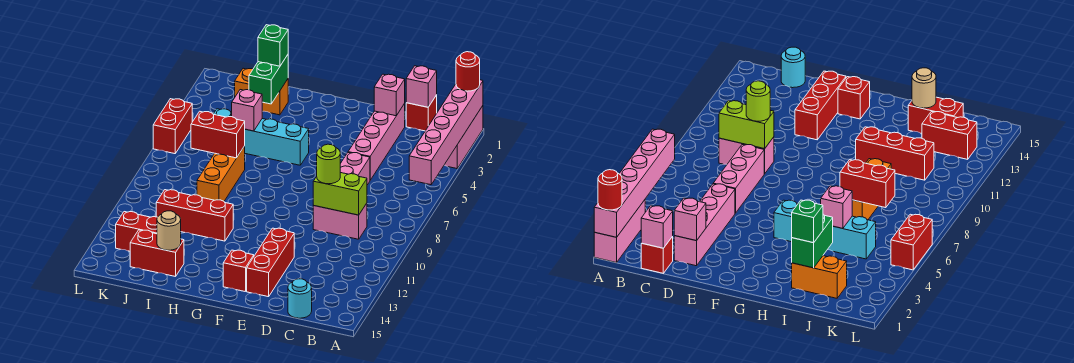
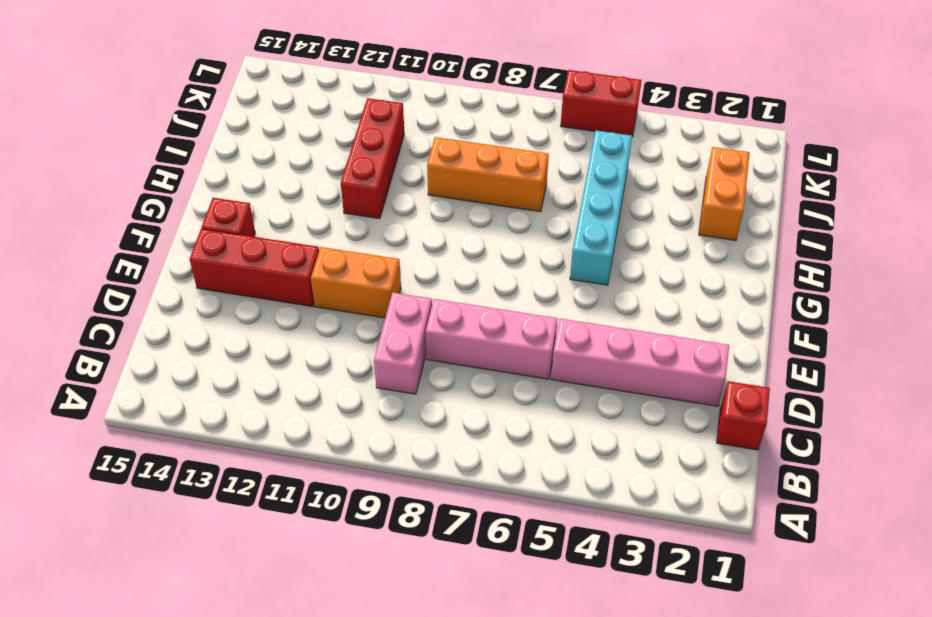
orange 1x2 brick [311,247,401,318] -> none
none -> pink 1x3 brick [445,106,483,169]
none -> cyan 1x1 round brick [288,279,312,318]
none -> red 1x2 brick [130,230,184,277]

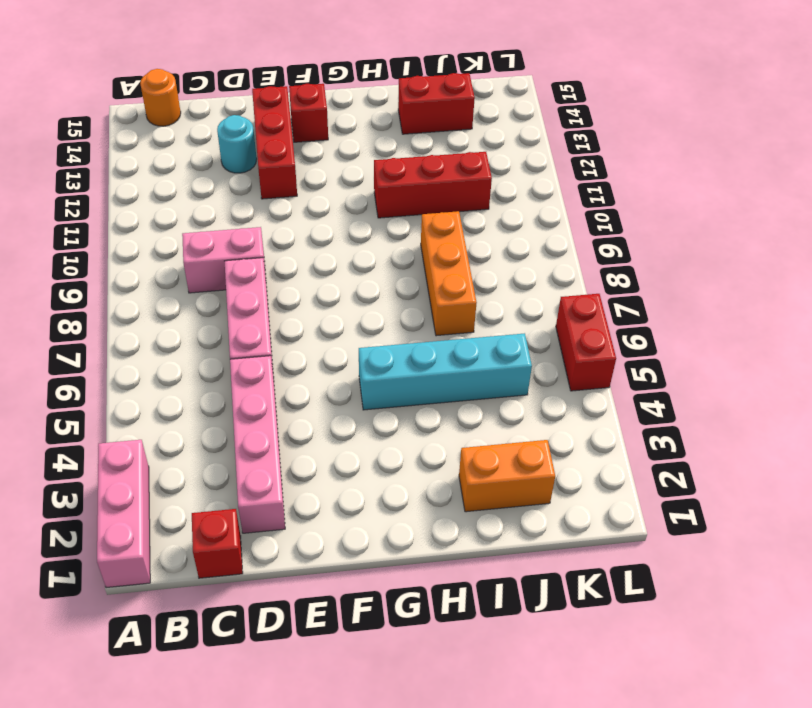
orange 1x1 round brick [140,69,181,126] -> none
cyan 1x1 round brick [217,115,257,173] -> cyan 1x1 round brick moved to [288,279,312,318]
none -> red 1x2 brick [116,212,158,251]
none -> pink 1x6 brick [409,80,483,185]
none -> pink 1x1 brick [406,66,437,107]

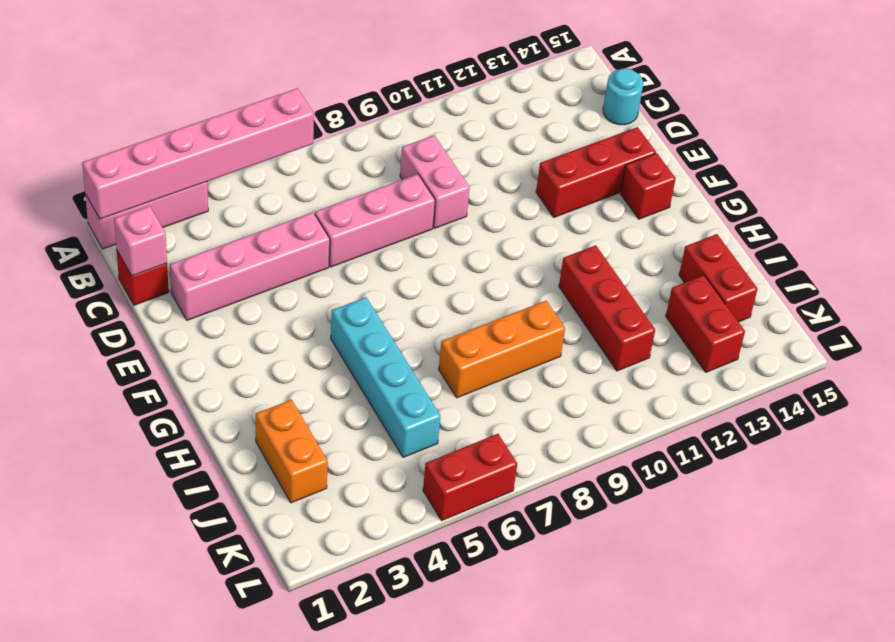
none -> lime 1x2 brick [313,173,367,215]
none -> pink 1x1 brick [374,74,405,116]
none -> green 1x2 brick [249,55,288,104]

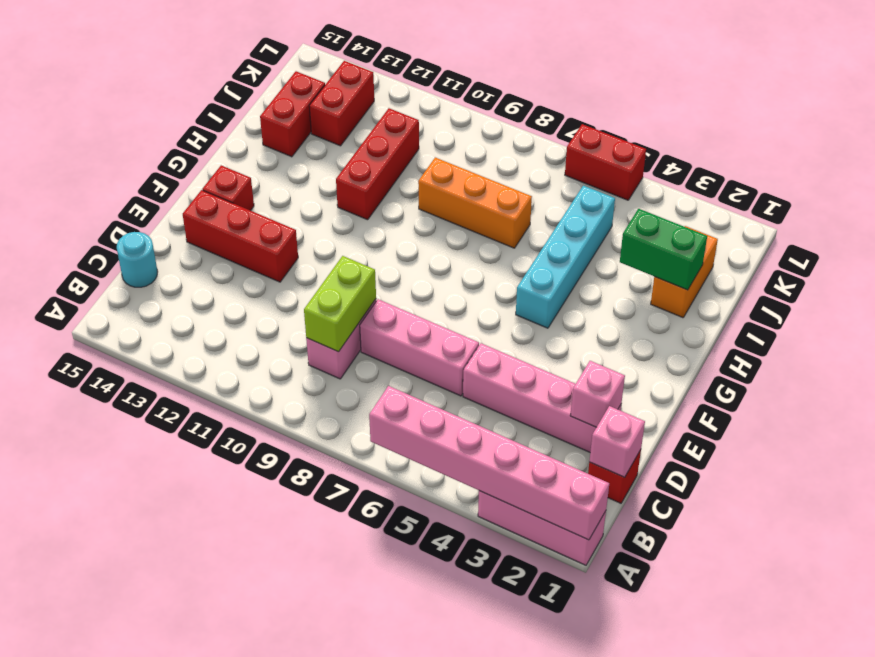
none -> pink 1x1 brick [232,90,262,131]
none -> red 1x2 brick [191,111,245,158]
none -> tan 1x1 round brick [157,211,181,250]

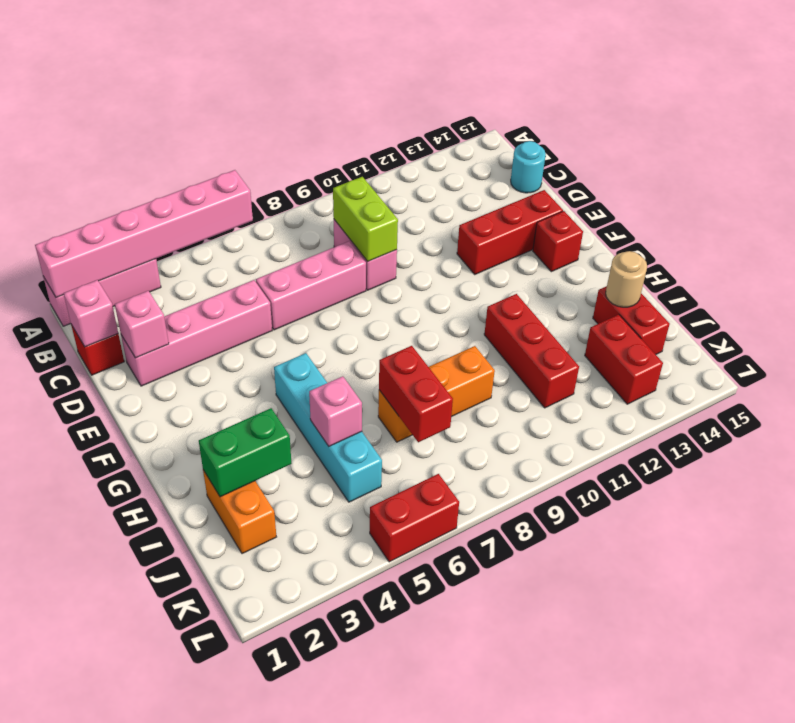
none -> red 1x1 round brick [456,52,480,91]
none -> lime 1x1 round brick [317,144,340,184]
none -> green 1x1 brick [258,25,288,66]

